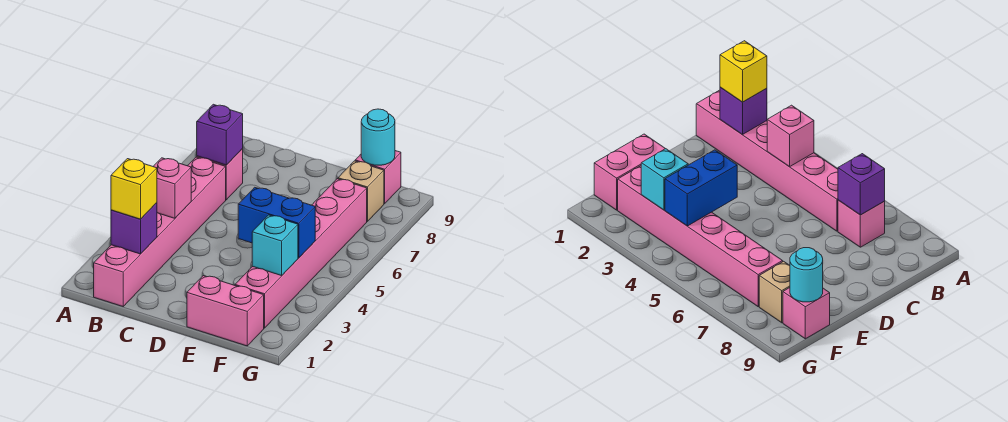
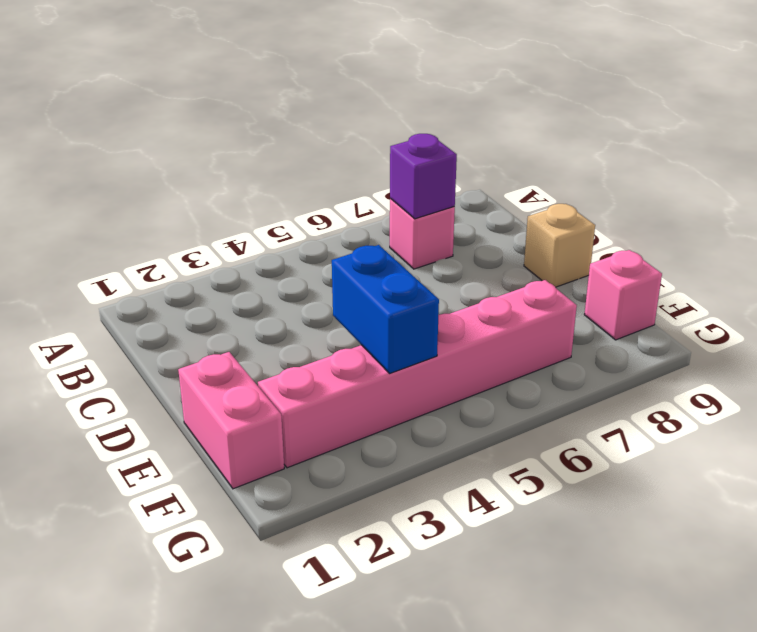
tan 1x1 brick [524,204,595,287] -> tan 1x1 brick moved to [338,161,384,221]
none -> pink 1x6 brick [94,157,226,306]
none -> purple 1x1 brick [111,203,157,254]
none -> pink 1x1 brick [153,158,191,218]

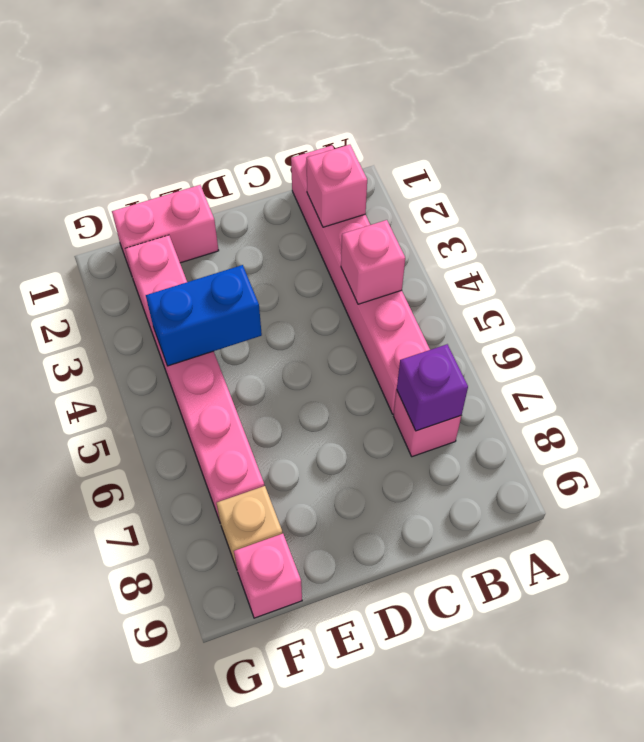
pink 1x1 brick [307,145,367,227] -> purple 1x1 brick [111,203,157,254]
none -> cyan 1x1 brick [252,215,298,276]
none -> cyan 1x1 round brick [361,109,395,165]
none -> yellow 1x1 brick [111,159,157,219]

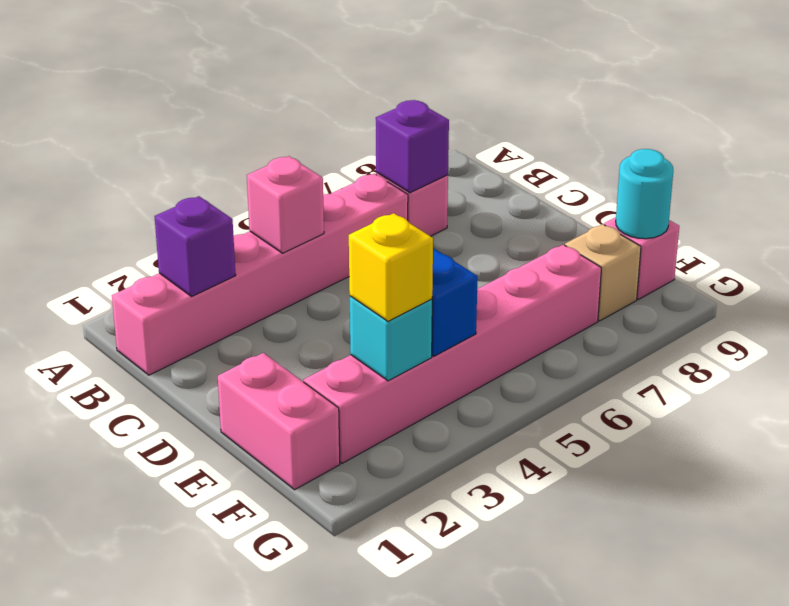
yellow 1x1 brick [349,213,433,321] -> yellow 1x1 brick moved to [111,159,157,219]

